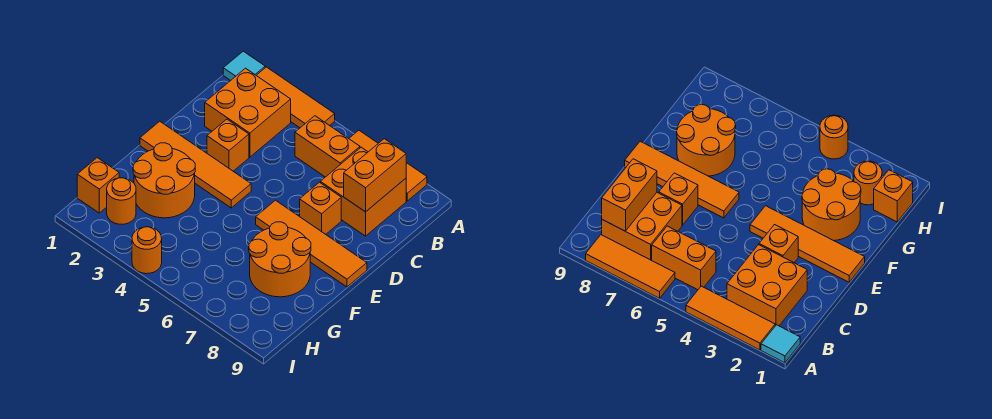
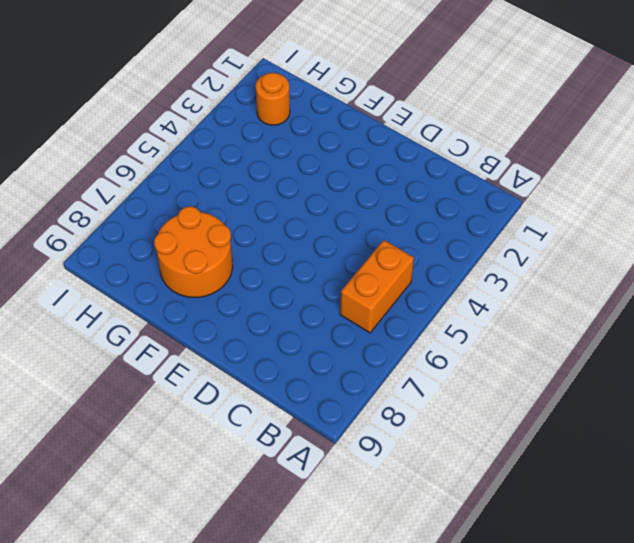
none -> cyan 1x1 tile [223,51,265,81]
none -> orange 1x3 tile [256,67,335,128]
none -> orange 1x3 tile [349,130,427,201]

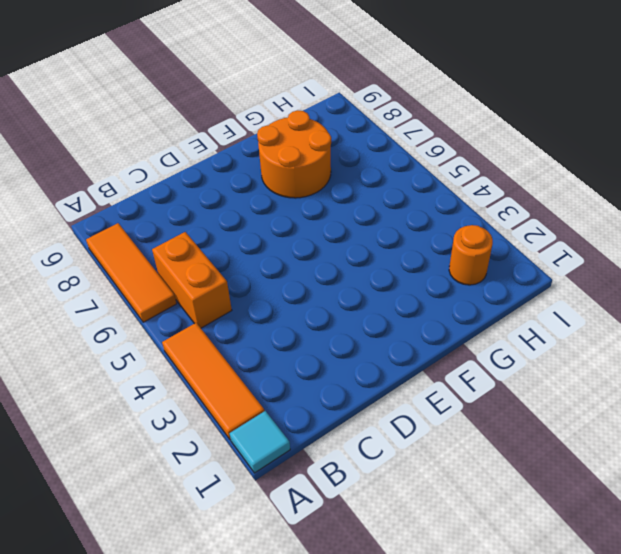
none -> orange 2x2 brick [205,68,291,157]
none -> orange 2x2 brick [320,147,406,236]
none -> orange 1x1 brick [207,119,249,171]

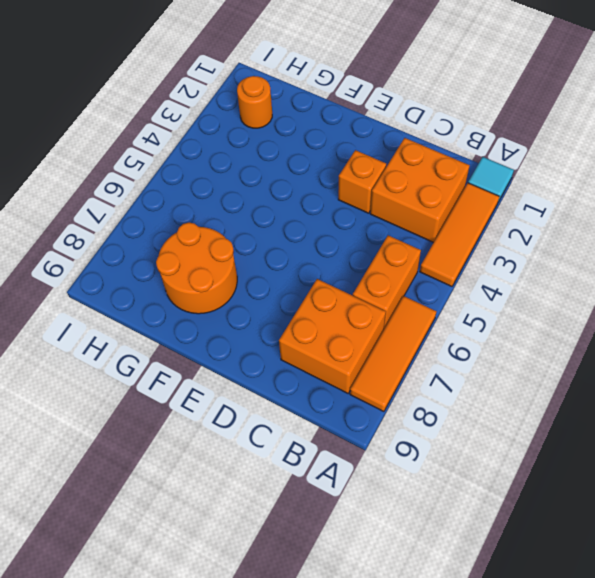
none -> orange 1x1 brick [300,182,341,234]
none -> orange 1x4 tile [140,121,251,208]
none -> orange 1x4 tile [256,200,367,287]

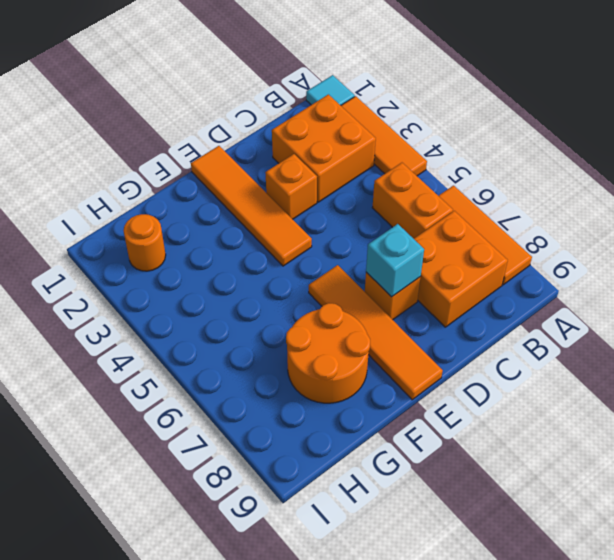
cyan 1x1 brick [366,224,424,297] -> none
none -> orange 2x2 round brick [133,143,195,218]
none -> orange 1x1 brick [77,158,119,213]
none -> orange 1x1 round brick [132,227,162,274]

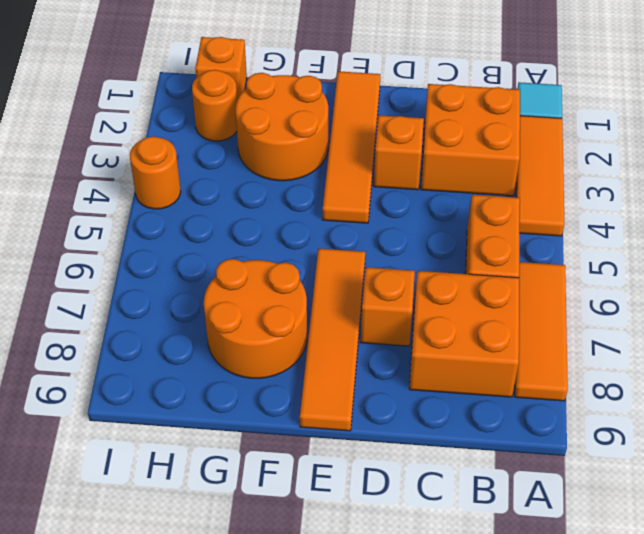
none -> orange 1x2 brick [344,139,406,212]

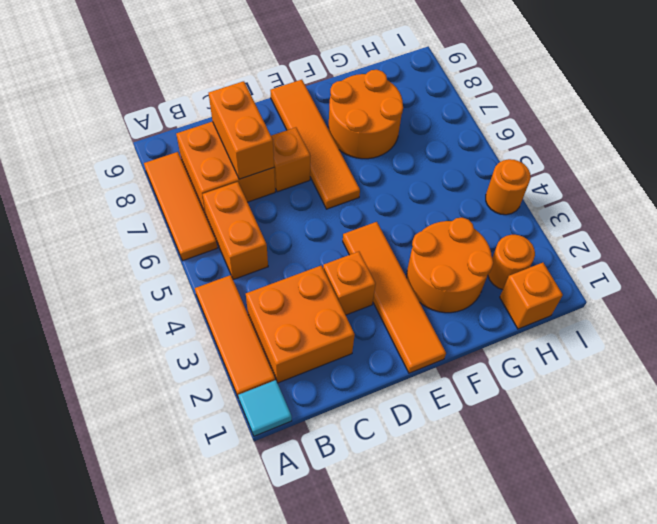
orange 1x2 brick [209,81,274,179] -> orange 1x2 brick turned to [344,139,406,212]

